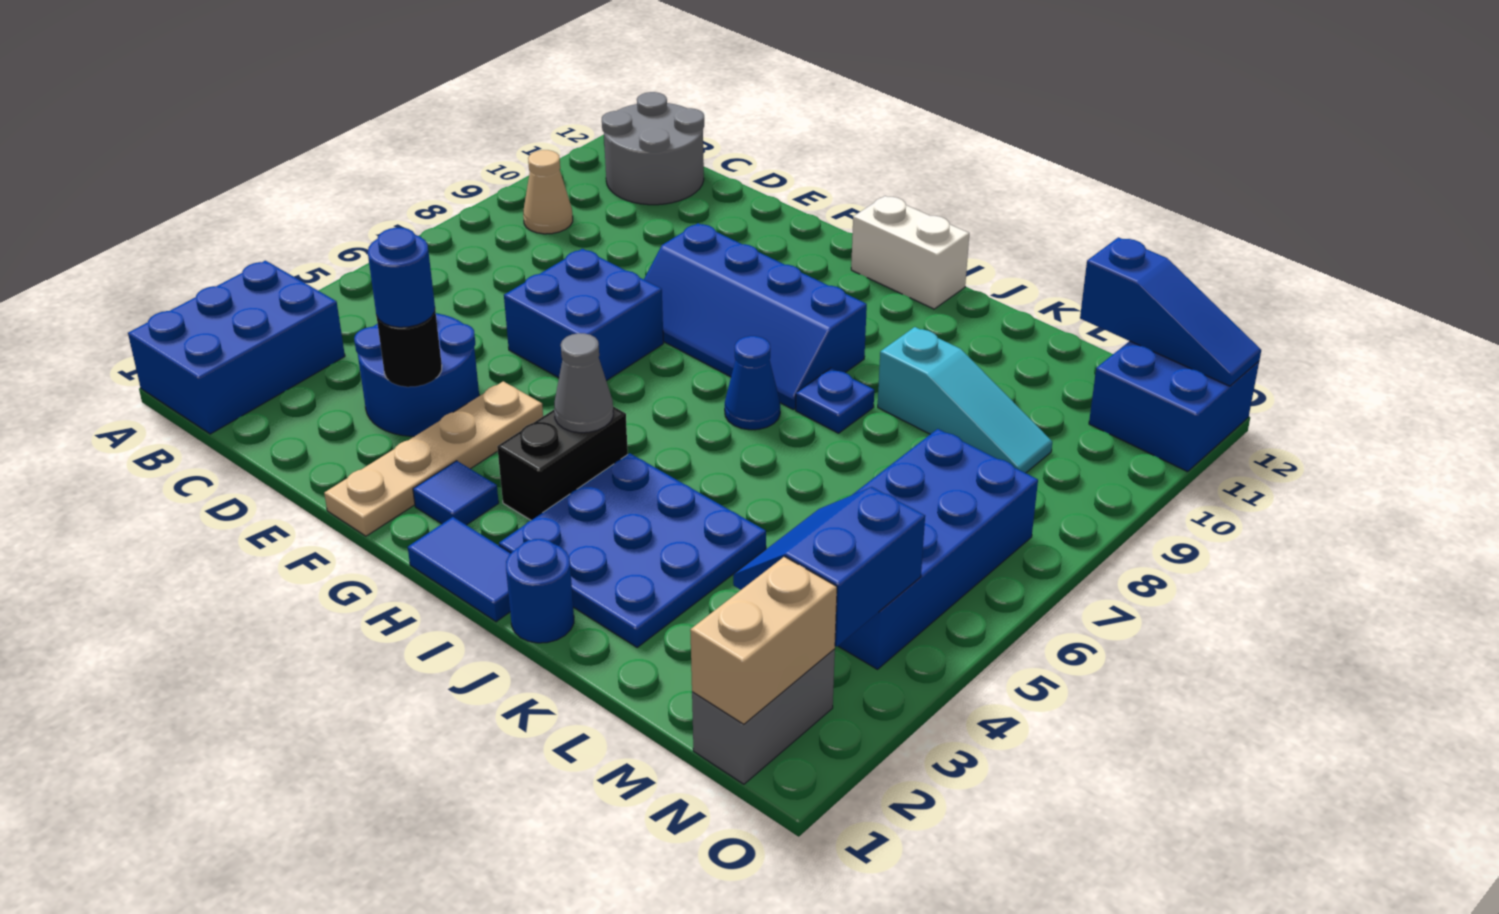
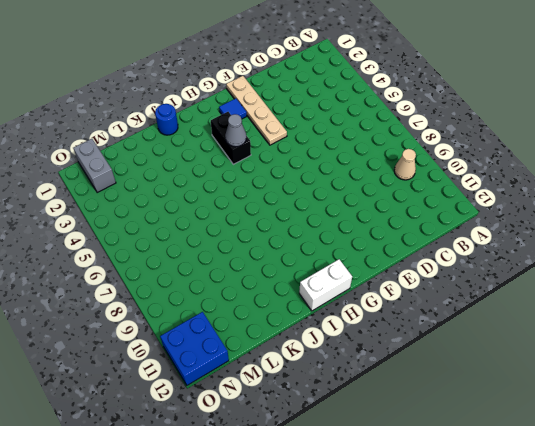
none -> blue 2x3 brick [128,261,345,434]
none -> grey 2x2 round brick [602,92,704,205]
none -> blue 2x2 round brick [354,313,479,436]

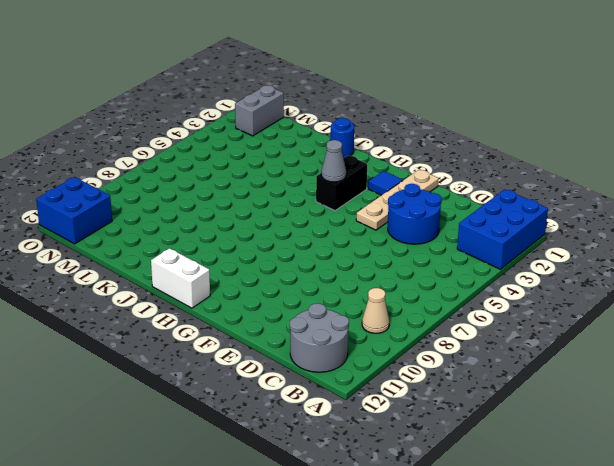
none -> blue 2x2 brick [504,249,664,381]
none -> blue 2x4 slope [644,223,867,409]
none -> blue 1x2 tile [408,517,511,622]

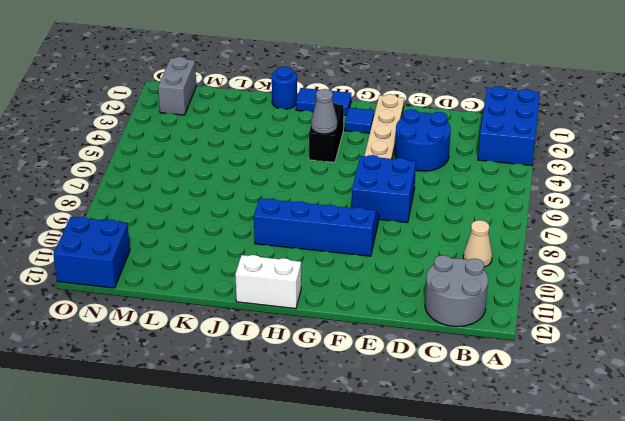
none -> blue 3x3 plate [499,453,766,647]
none -> blue 1x1 cone [725,336,780,430]
none -> blue 1x1 plate [796,368,874,433]

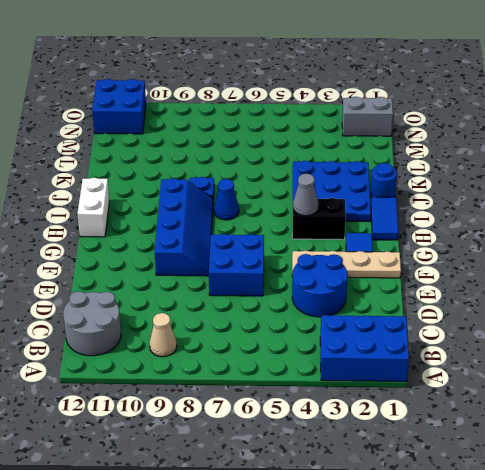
none -> cyan 1x3 slope [878,327,1052,473]
none -> blue 2x4 brick [838,429,1038,669]
none -> black 1x1 round brick [377,311,442,387]

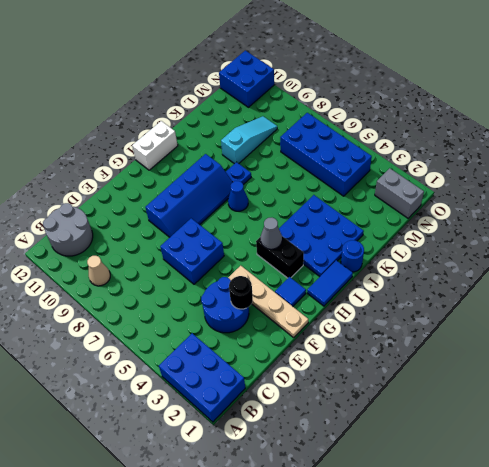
none -> blue 2x2 slope [733,487,925,647]
none -> blue 1x3 slope [1080,237,1261,386]
none -> tan 1x2 brick [690,557,837,724]

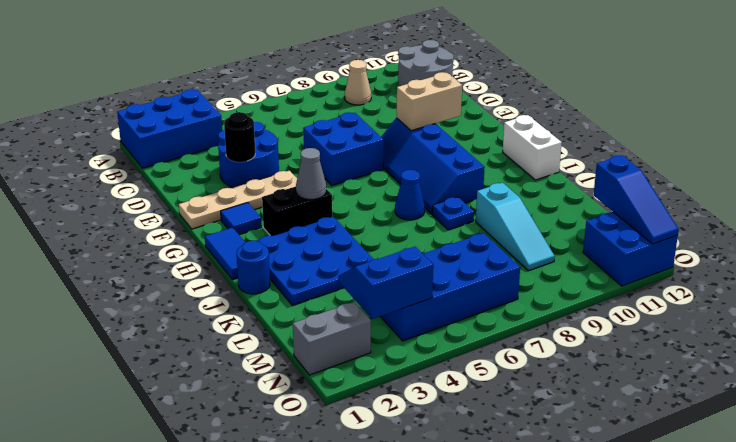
tan 1x2 brick [397,72,462,131] -> tan 1x2 brick moved to [690,557,837,724]
none -> blue 1x1 round brick [368,228,435,327]

